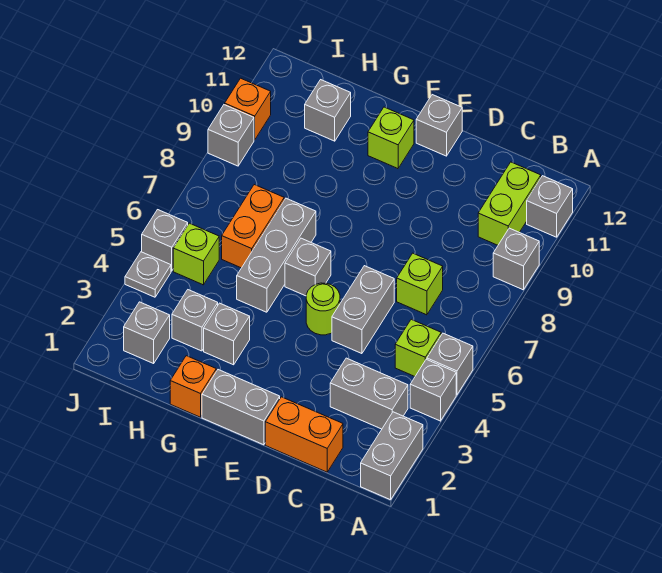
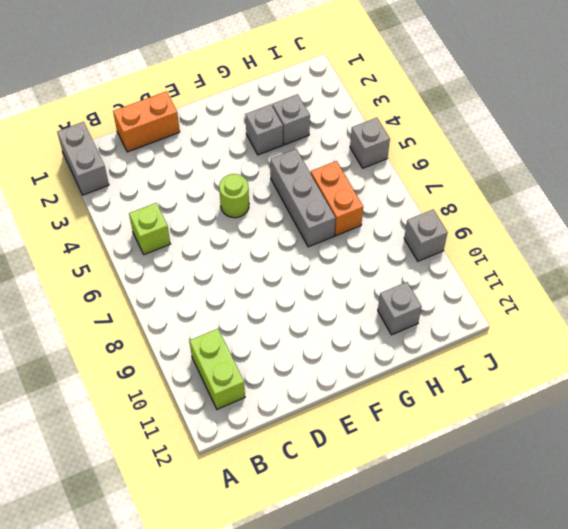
none -> grey 1x1 brick [410,359,456,421]
none -> grey 1x1 brick [427,333,473,395]
none -> grey 1x1 brick [493,228,539,290]

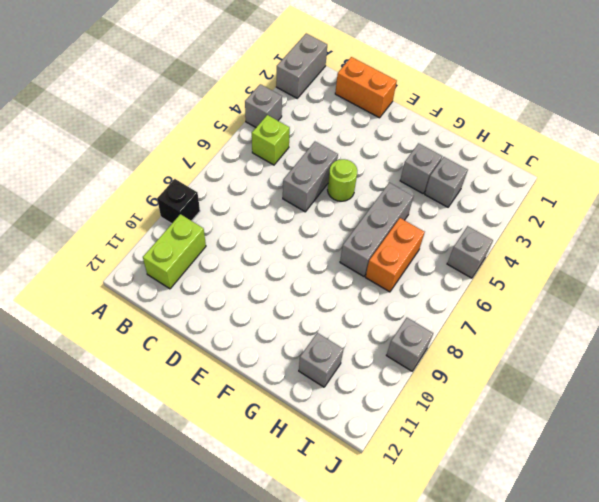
black 1x1 brick [157,179,200,224] -> grey 1x1 brick [493,228,539,290]
none -> grey 1x1 brick [427,333,473,395]
none -> grey 1x1 brick [527,176,573,237]
none -> grey 1x2 brick [330,358,408,429]

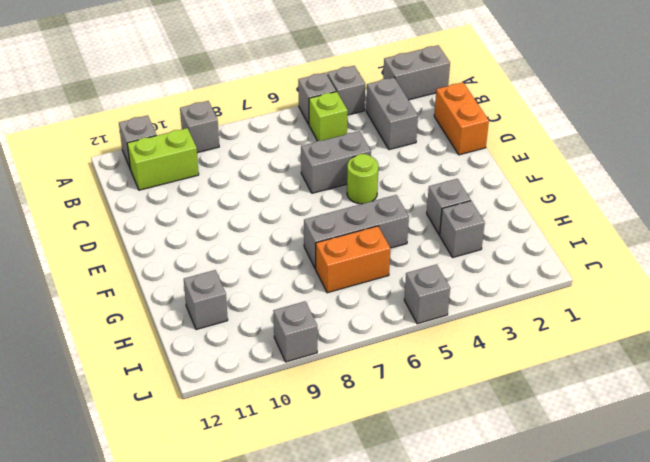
none -> lime 1x1 brick [397,253,443,315]
none -> grey 1x2 brick [202,370,280,445]
none -> grey 1x1 brick [416,95,462,156]

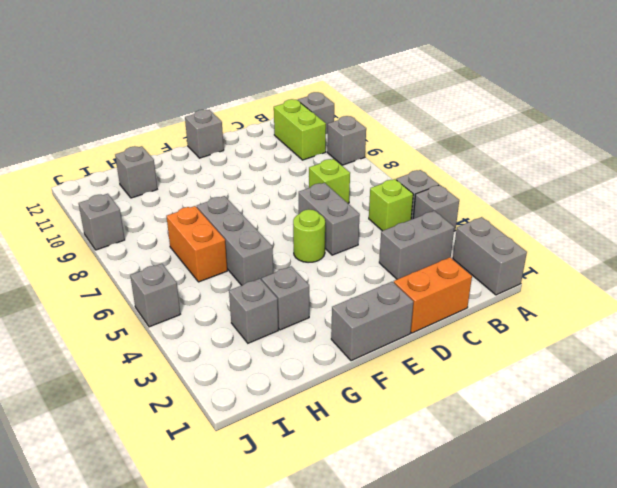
none -> grey 1x1 brick [285,238,331,296]
none -> lime 1x1 brick [368,107,414,169]
none -> orange 1x1 brick [170,356,216,417]

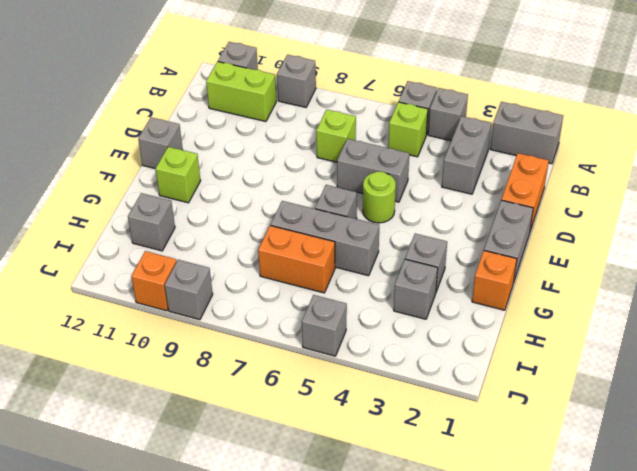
none -> grey 1x1 brick [124,302,170,363]
none -> lime 1x1 brick [173,223,219,285]
none -> grey 1x1 plate [125,252,171,297]

